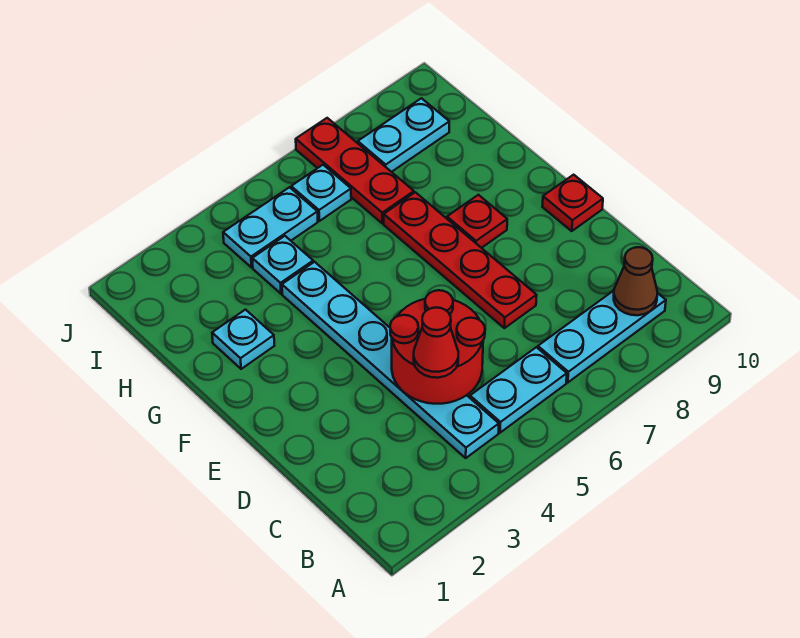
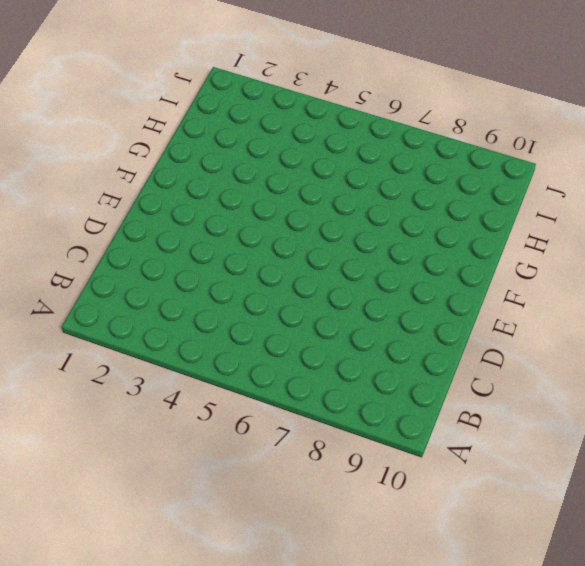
none -> cyan 1x6 plate [282,262,499,458]
none -> cyan 1x2 plate [470,347,567,433]
none -> cyan 1x3 plate [538,291,666,382]

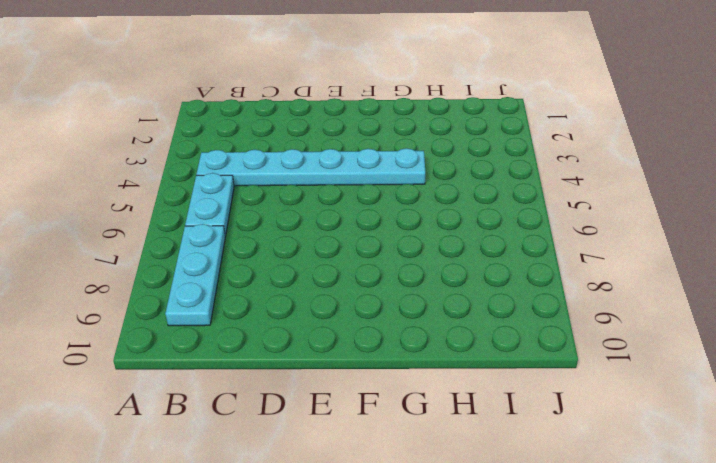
none -> red 1x4 plate [384,192,537,328]
none -> red 1x1 plate [542,175,603,231]
none -> red 1x1 plate [447,195,507,248]

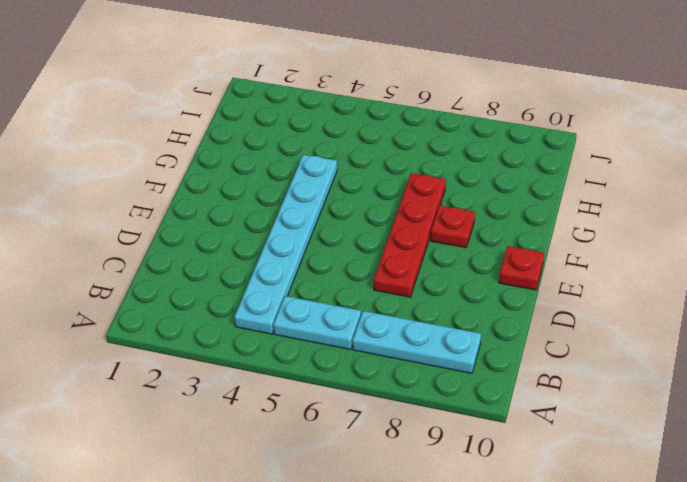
none -> cyan 1x1 plate [212,310,274,369]
none -> cyan 1x1 plate [252,236,313,294]
none -> red 1x3 plate [296,118,414,224]

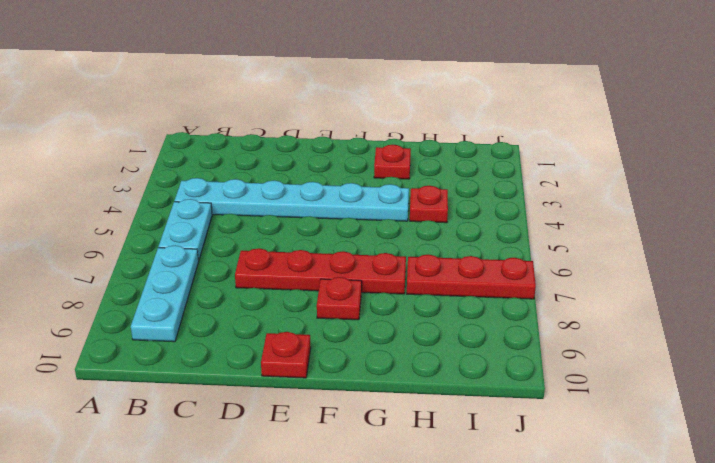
red 1x1 plate [374,145,411,179] -> cyan 1x1 plate [212,310,274,369]
red 1x1 plate [410,186,448,223] -> cyan 1x1 plate [252,236,313,294]
none -> cyan 1x2 plate [223,187,318,267]
none -> cyan 1x1 plate [291,165,351,221]
none -> cyan 1x2 plate [358,98,449,172]

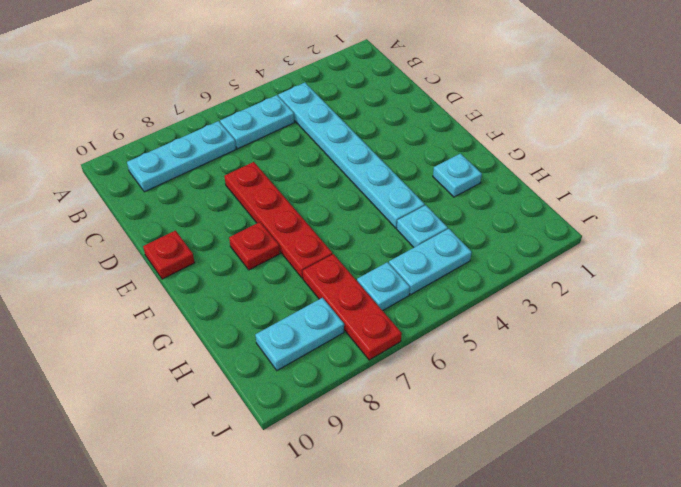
none -> brown 1x1 cone [614,247,657,315]
none -> red 2x2 round brick [390,290,485,404]
none -> red 1x1 cone [414,308,458,378]

